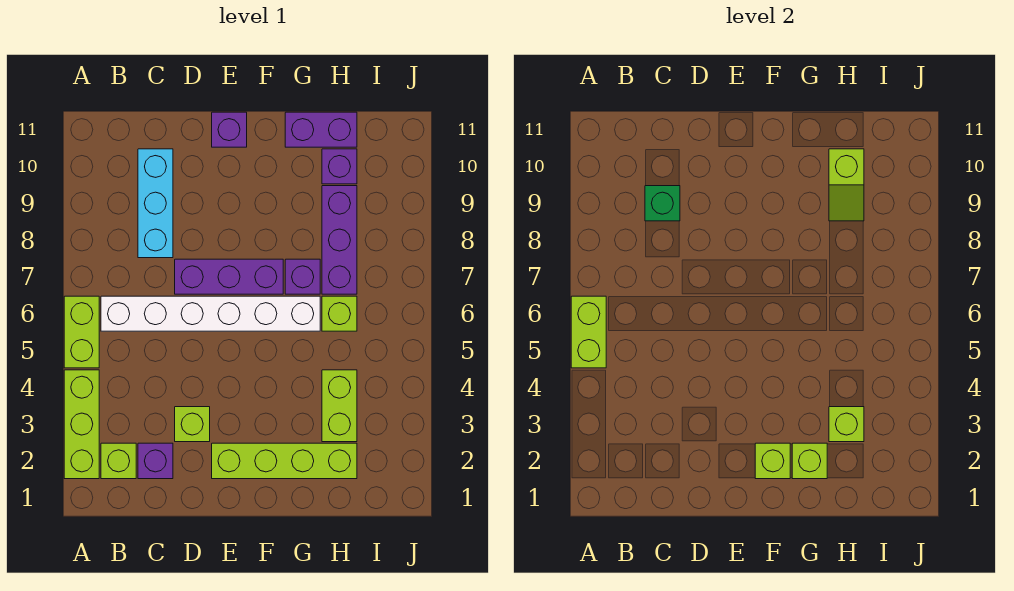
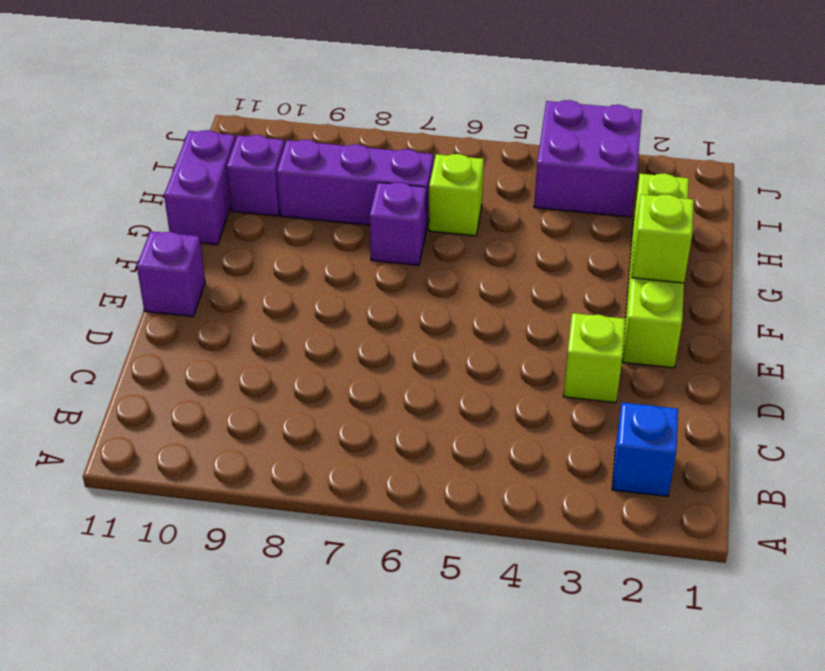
blue 1x1 brick [612,403,678,496] -> lime 1x1 brick [101,443,136,479]
purple 2x2 brick [534,100,642,217] -> none
none -> lime 1x3 brick [64,370,99,479]
none -> lime 1x2 brick [64,296,99,368]
none -> white 1x6 brick [101,296,320,331]

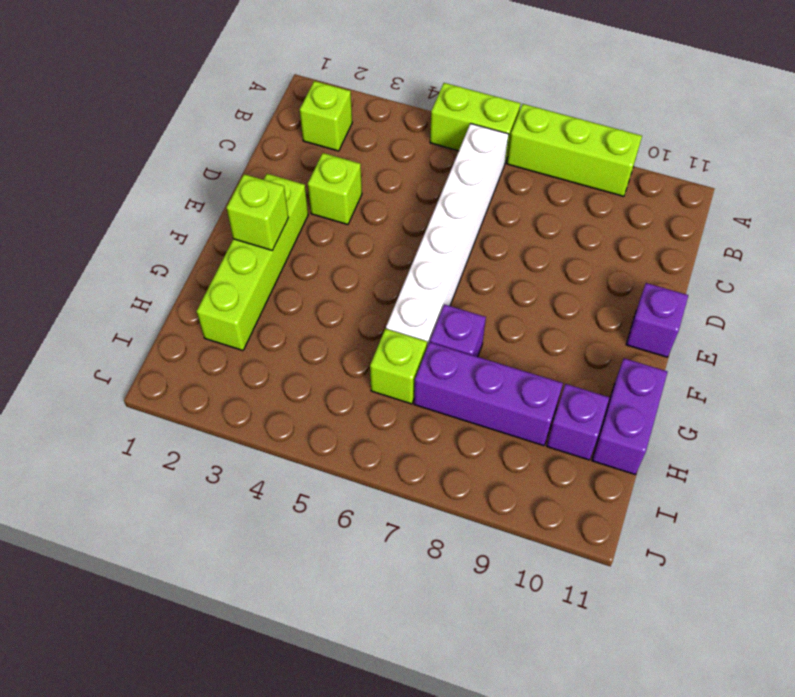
lime 1x3 brick [507,104,642,196] -> lime 1x3 brick moved to [64,370,99,479]
none -> purple 1x1 brick [138,443,173,479]
none -> cyan 1x3 brick [138,149,173,258]
none -> purple 1x3 brick [175,259,283,294]

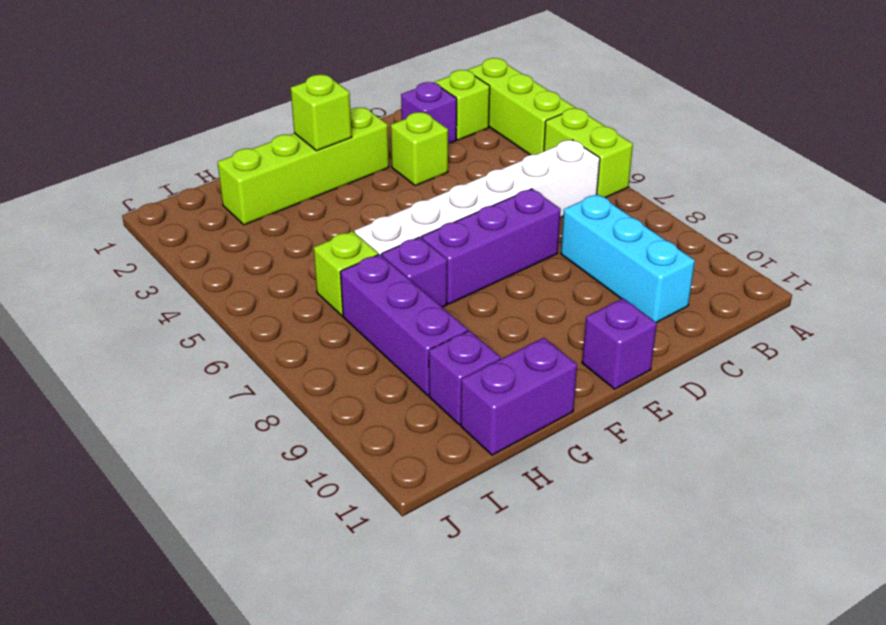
none -> lime 1x2 brick [322,370,357,442]
none -> lime 1x2 brick [571,296,606,368]
none -> green 1x1 brick [645,186,680,221]

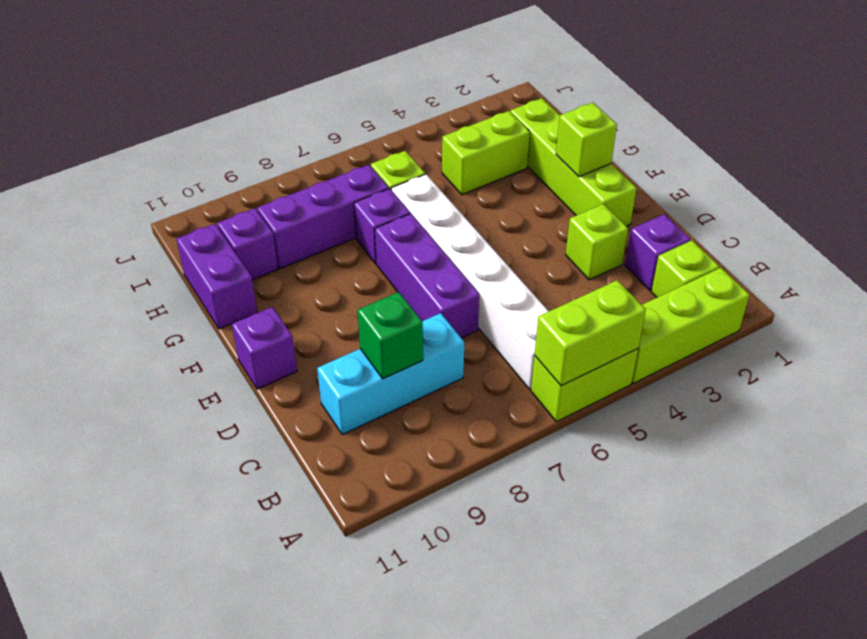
none -> lime 1x1 brick [792,443,827,479]
none -> lime 1x1 brick [829,407,864,442]
none -> lime 1x2 slope [829,149,864,221]

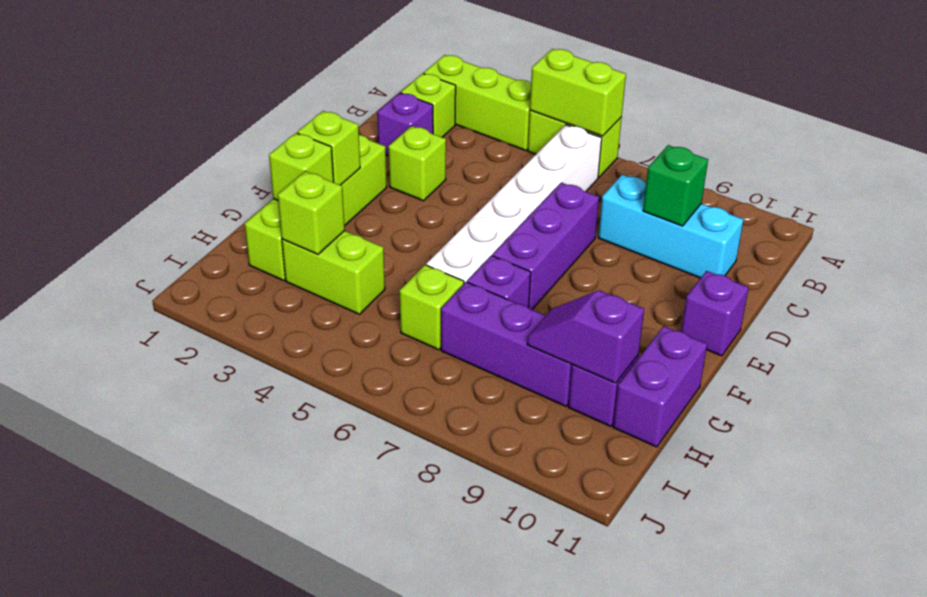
purple 1x2 slope [527,290,644,383] -> lime 1x2 slope [829,149,864,221]

